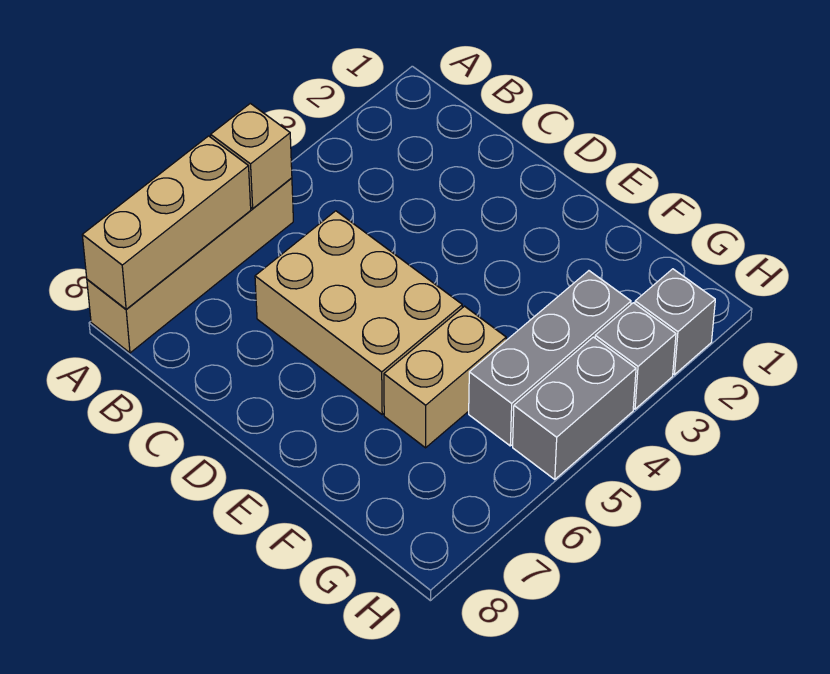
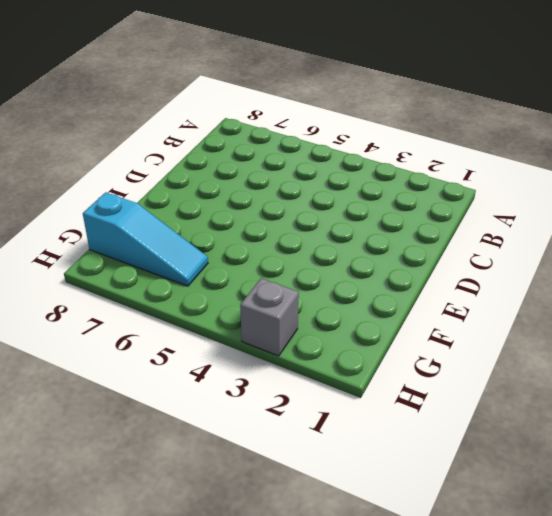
cyan 1x3 slope [83,192,208,286] -> none
none -> tan 1x4 brick [87,178,293,353]
none -> tan 2x3 brick [255,211,462,414]

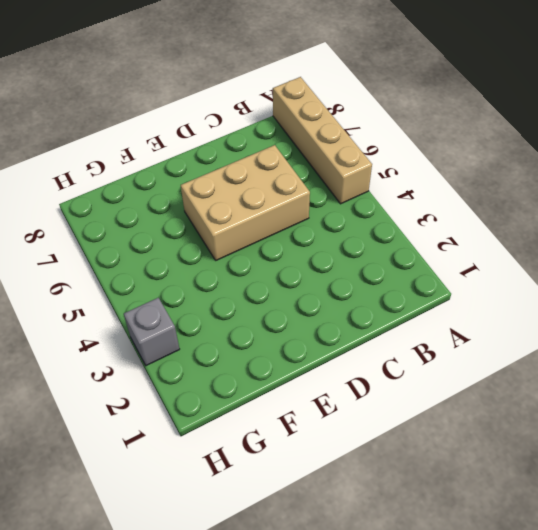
none -> tan 1x2 brick [384,306,506,448]
none -> grey 1x3 brick [469,271,631,446]

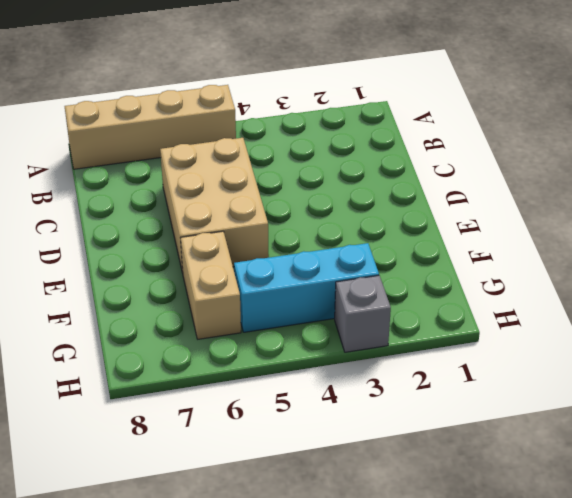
tan 1x2 brick [180,231,241,339] -> tan 1x2 brick turned to [384,306,506,448]
cyan 1x3 brick [234,243,379,332] -> grey 1x3 brick [469,271,631,446]
none -> grey 1x1 brick [635,269,715,375]
none -> grey 1x2 brick [513,337,636,479]

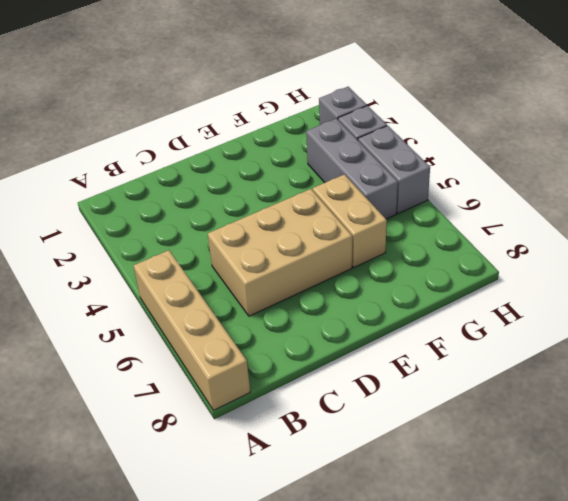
none -> tan 1x1 brick [211,103,292,208]
none -> tan 1x3 brick [82,136,251,309]

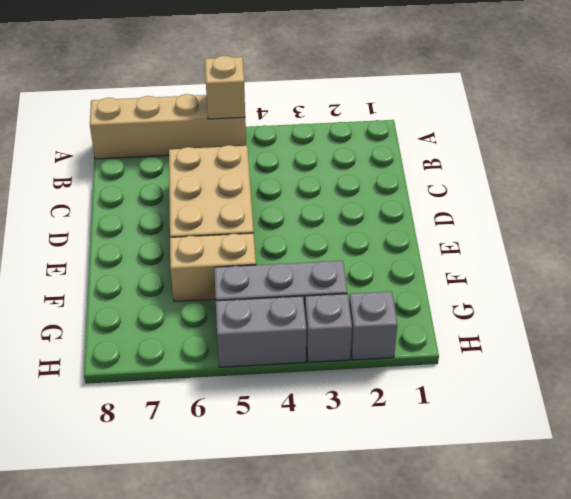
none -> tan 1x3 brick [82,136,251,309]

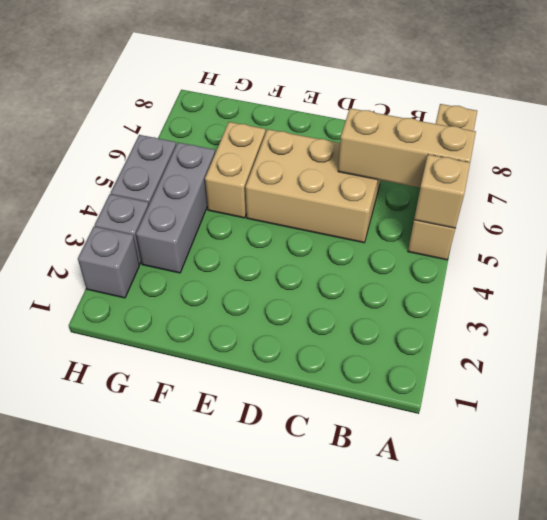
tan 1x3 brick [338,108,476,188] -> tan 1x3 brick turned to [82,136,251,309]

